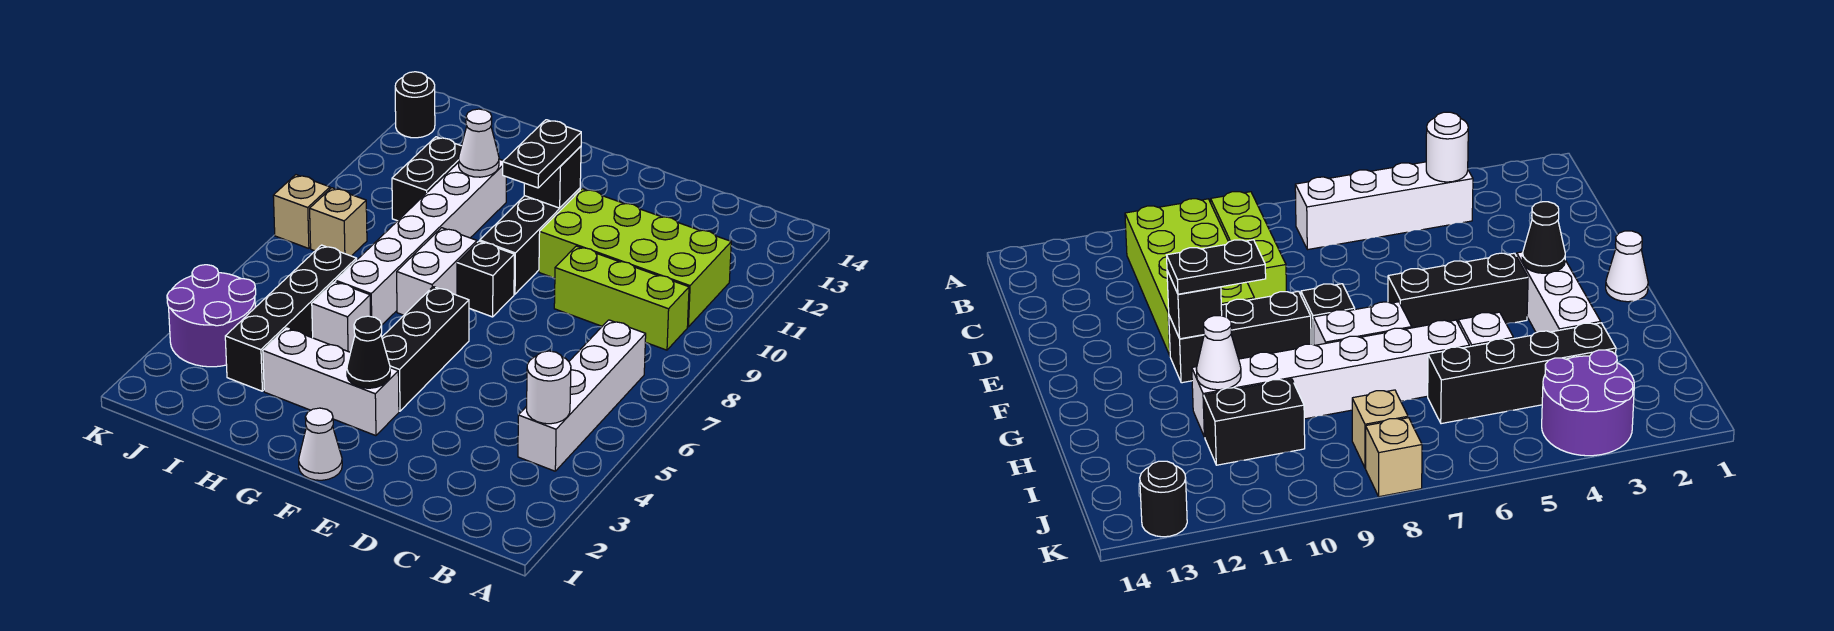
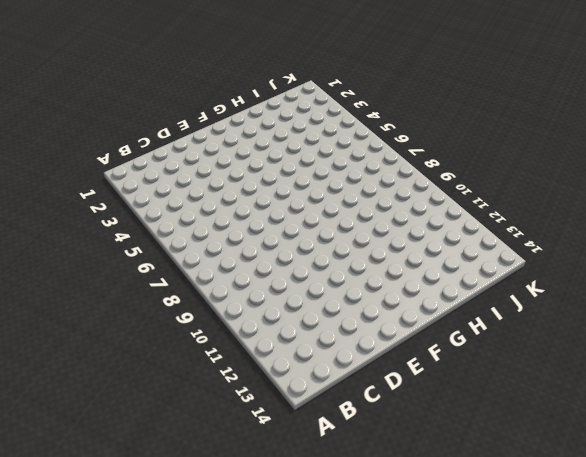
none -> white 1x4 brick [518,320,646,471]
none -> lime 1x3 brick [554,246,689,350]
none -> lime 2x4 brick [539,189,731,327]

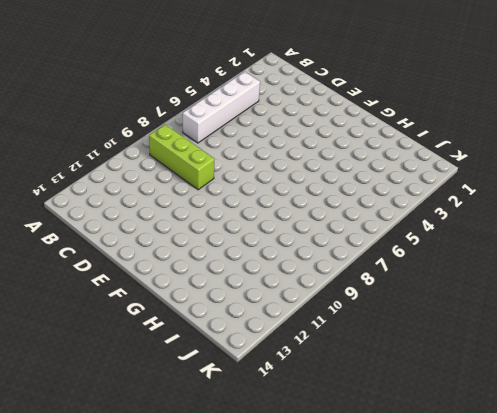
none -> lime 2x4 brick [539,189,731,327]
none -> white 1x1 cone [299,408,342,480]
none -> white 1x3 brick [263,328,399,436]

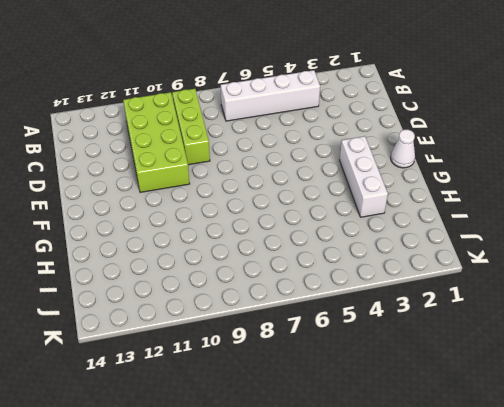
none -> black 1x3 brick [382,287,469,411]
none -> black 1x1 brick [457,241,514,317]
none -> black 1x3 brick [480,188,580,294]

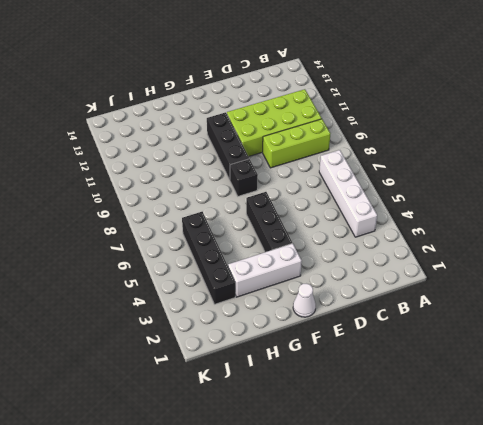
none -> white 1x2 brick [397,228,477,315]
none -> white 1x1 brick [312,282,371,352]
none -> white 1x6 brick [336,159,506,325]

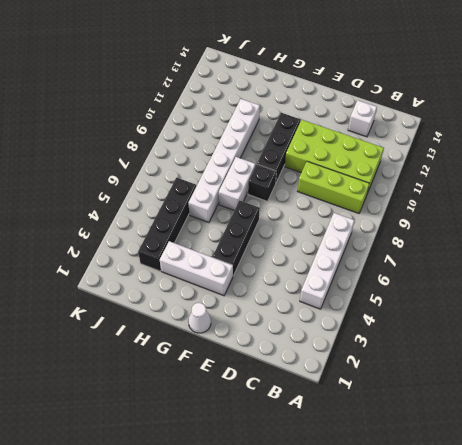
white 1x1 brick [348,100,377,137] -> white 1x1 brick moved to [312,282,371,352]
none -> black 1x2 brick [392,137,461,221]
none -> purple 2x2 round brick [167,265,256,367]
none -> tan 1x1 brick [310,188,367,256]

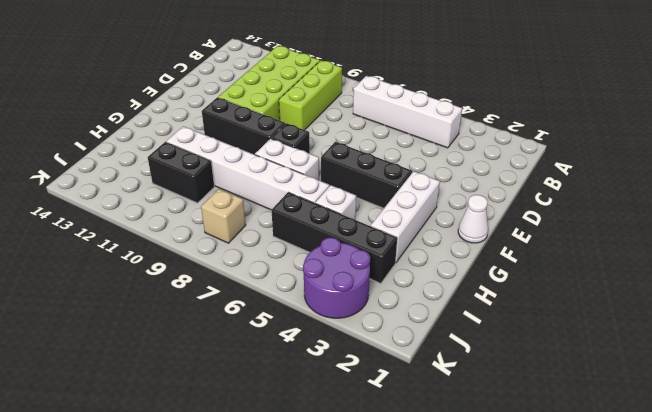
none -> tan 1x1 brick [273,175,330,248]
none -> black 1x1 round brick [395,72,435,138]
none -> white 1x1 round brick [527,351,571,424]

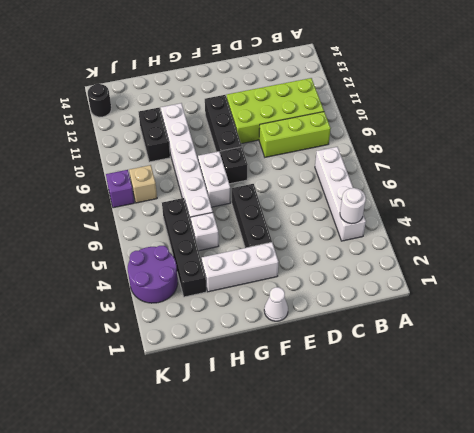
purple 1x1 brick [106,170,134,208] -> tan 1x1 brick [273,175,330,248]
none -> black 1x1 cone [347,316,390,388]
none -> black 1x1 brick [524,146,581,208]
none -> white 1x1 cone [459,109,499,177]

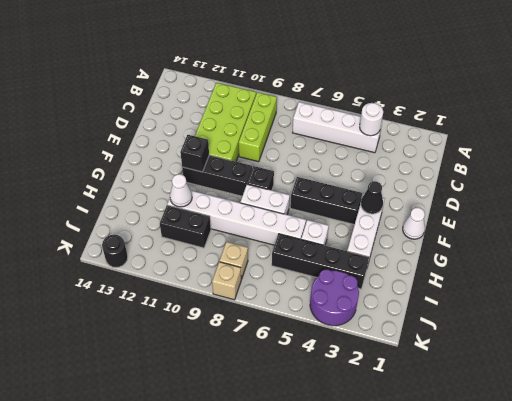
none -> black 1x2 plate [503,120,581,188]

